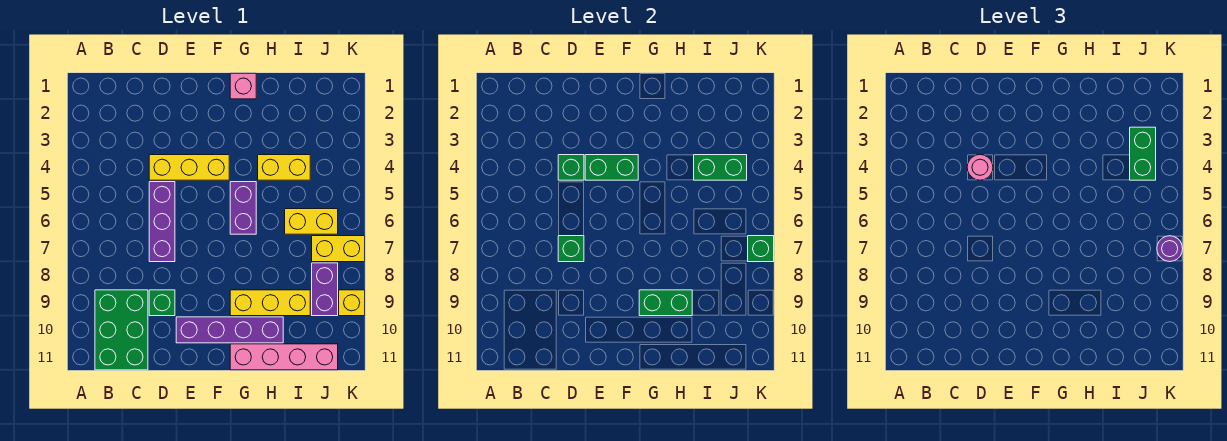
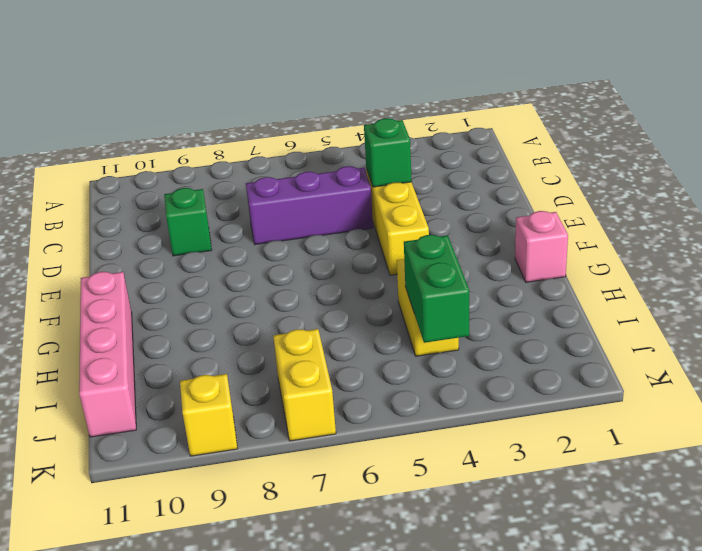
none -> green 2x3 brick [95,290,148,370]
none -> purple 1x4 brick [176,317,283,343]
none -> purple 1x2 brick [230,182,256,234]

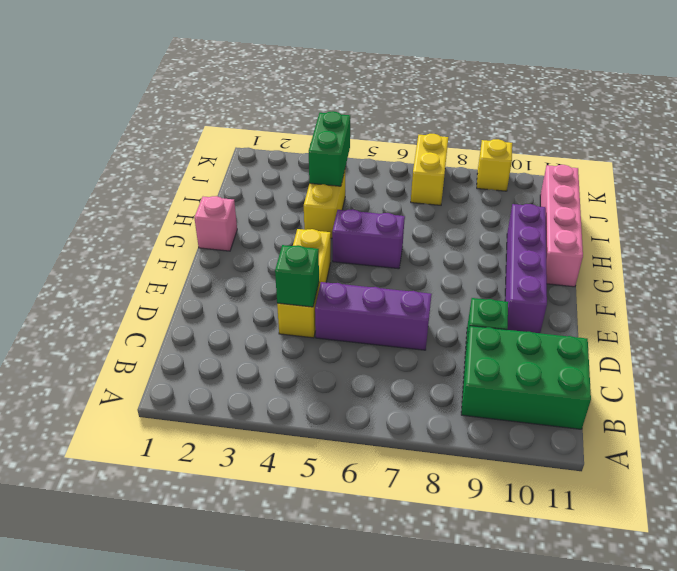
none -> yellow 1x3 brick [230,290,310,316]
none -> yellow 1x2 brick [285,209,338,234]
none -> purple 1x2 brick [312,263,338,316]

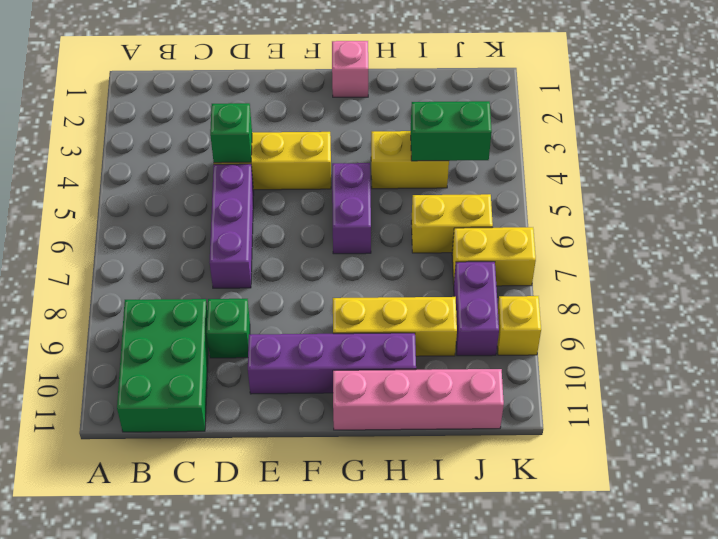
none -> green 1x1 brick [558,236,584,262]
none -> green 1x2 brick [585,155,638,180]
none -> green 1x2 brick [639,290,692,316]

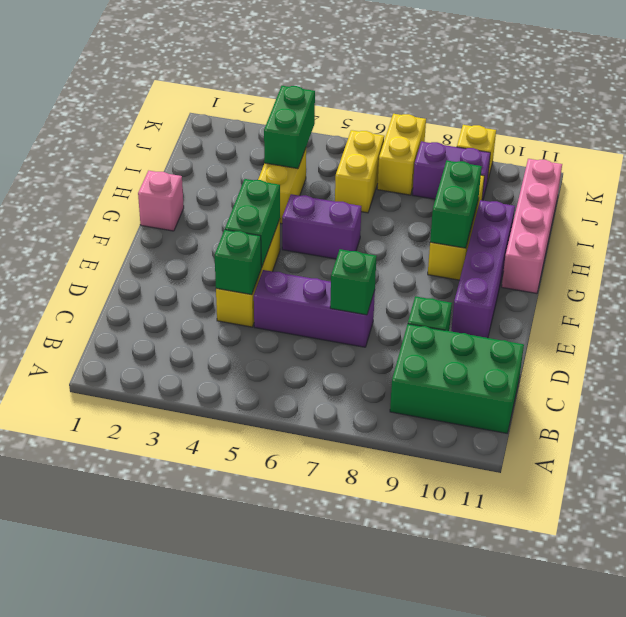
none -> green 1x1 brick [748,236,774,262]
none -> pink 1x1 round brick [967,155,993,180]
none -> green 1x2 brick [1130,127,1156,180]

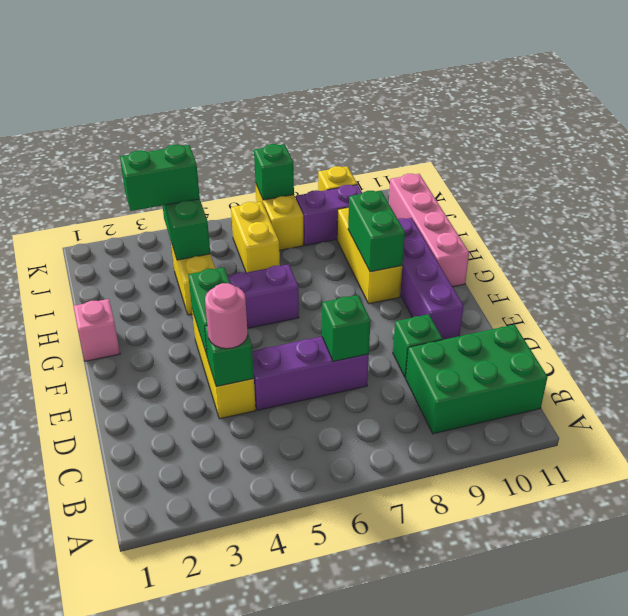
none -> purple 1x1 round brick [1157,236,1183,262]

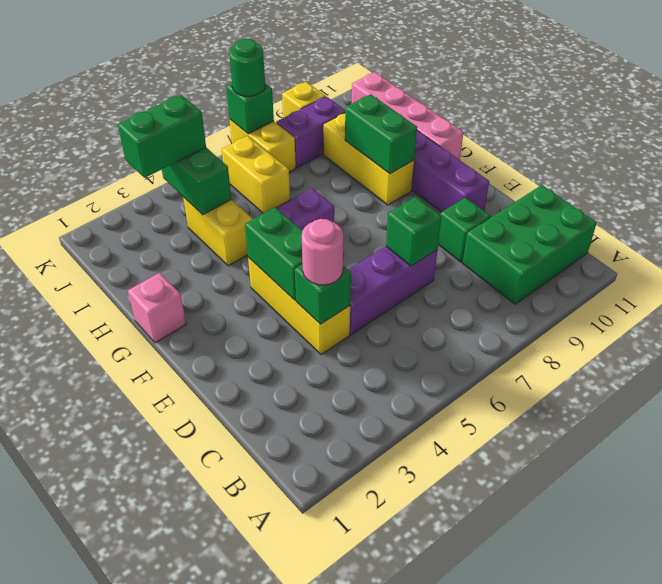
green 1x1 round brick [229,39,265,96] -> purple 1x1 round brick [1157,236,1183,262]

